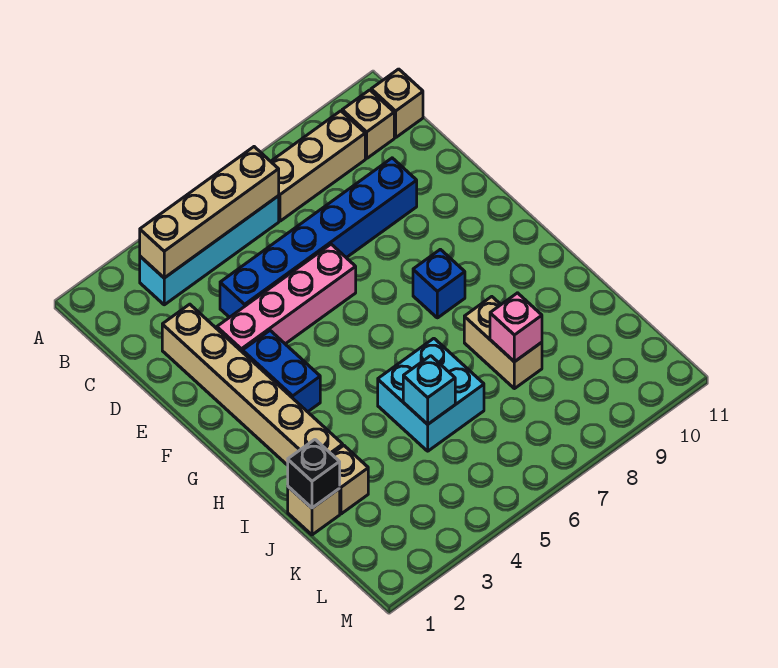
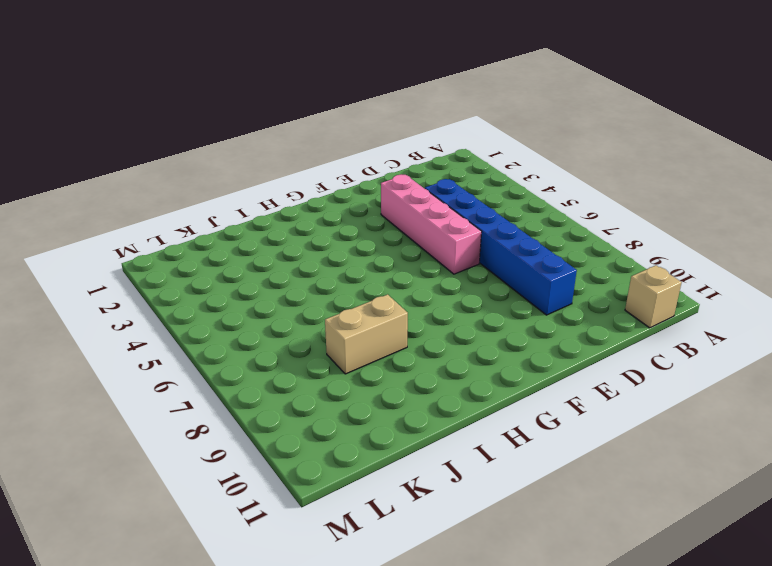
none -> cyan 1x4 brick [140,196,279,305]
none -> tan 1x3 brick [271,111,365,221]
none -> tan 1x1 brick [342,90,394,158]

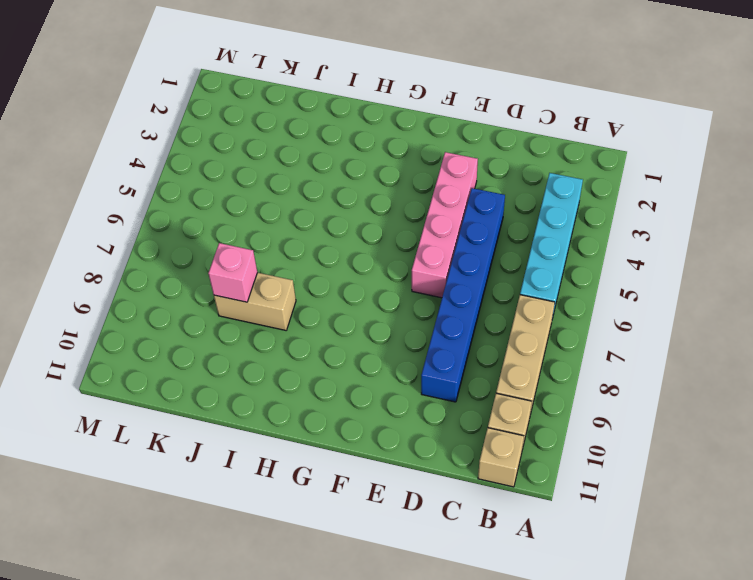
none -> tan 1x6 brick [162,304,343,465]
none -> blue 1x2 brick [243,331,320,412]
none -> blue 1x1 brick [413,249,465,318]

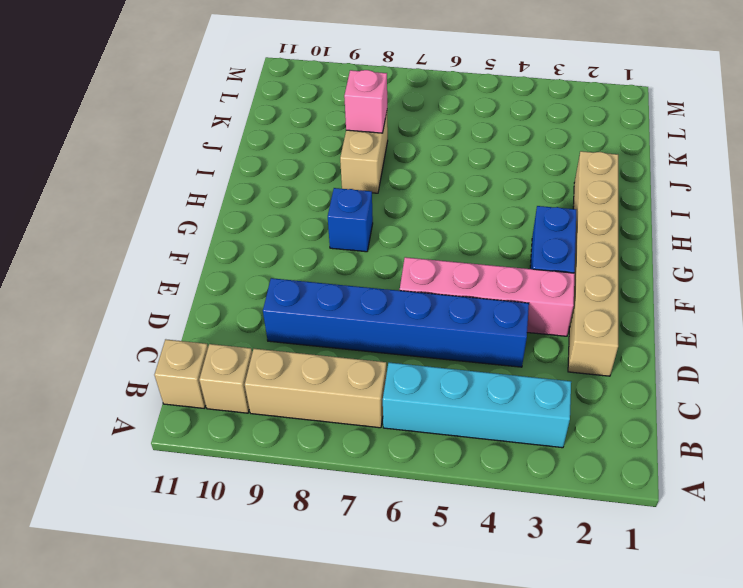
none -> cyan 2x2 brick [378,338,484,451]
none -> tan 1x1 brick [288,487,340,535]
none -> tan 1x1 brick [332,446,368,514]

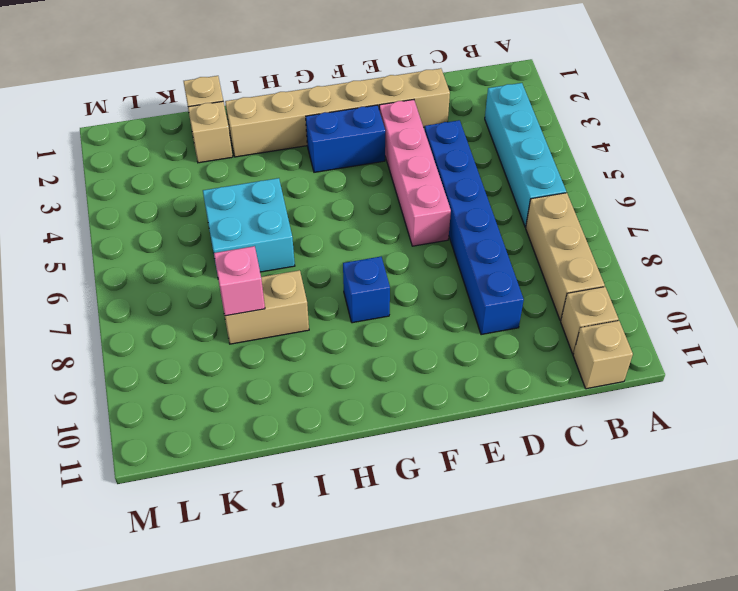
none -> tan 1x4 brick [140,147,279,278]
none -> black 1x1 brick [288,440,340,508]
none -> cyan 1x1 brick [403,356,455,424]

